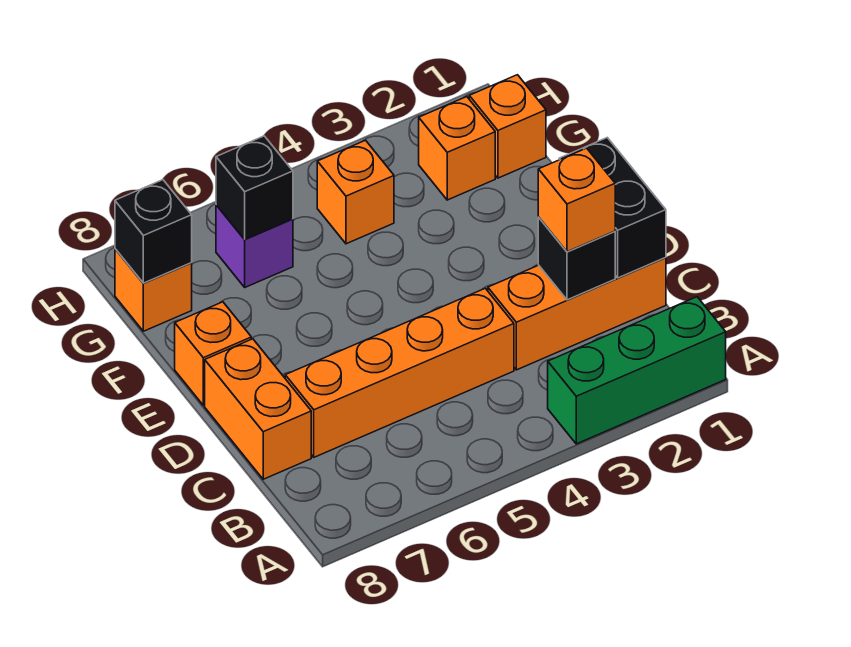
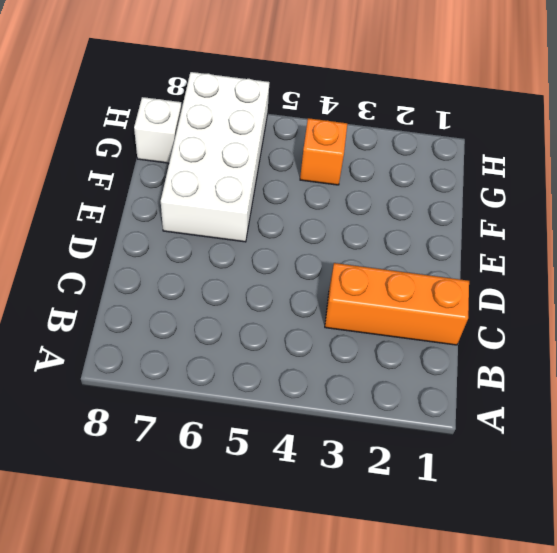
white 2x4 brick [161,72,269,242] -> purple 1x1 brick [216,205,293,287]
white 1x1 brick [134,97,182,163] -> orange 1x1 brick [115,249,192,331]
none -> green 1x3 brick [548,297,726,444]
none -> orange 1x4 brick [285,288,514,457]
none -> orange 1x2 brick [205,339,311,479]

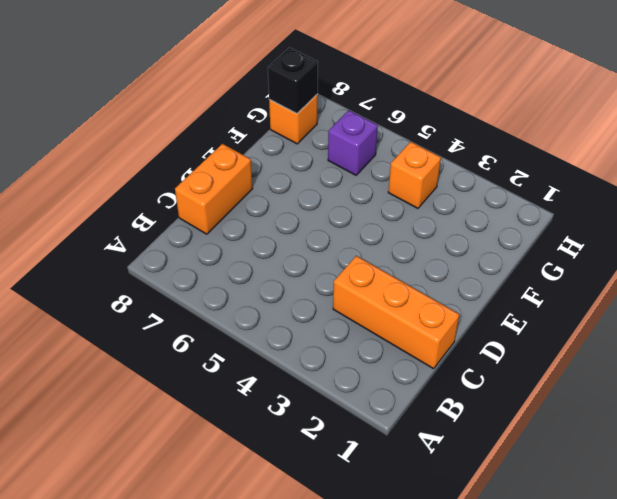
none -> green 1x3 brick [548,297,726,444]
none -> orange 1x4 brick [285,288,514,457]
none -> orange 1x1 brick [175,302,251,405]

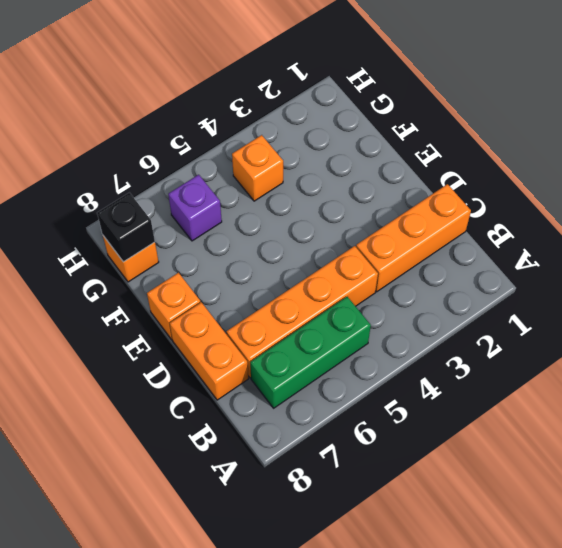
green 1x3 brick [250,297,371,408] -> green 1x3 brick moved to [548,297,726,444]
none -> orange 1x1 brick [469,75,546,178]
none -> orange 1x1 brick [419,97,495,200]
none -> black 1x2 brick [559,138,666,278]

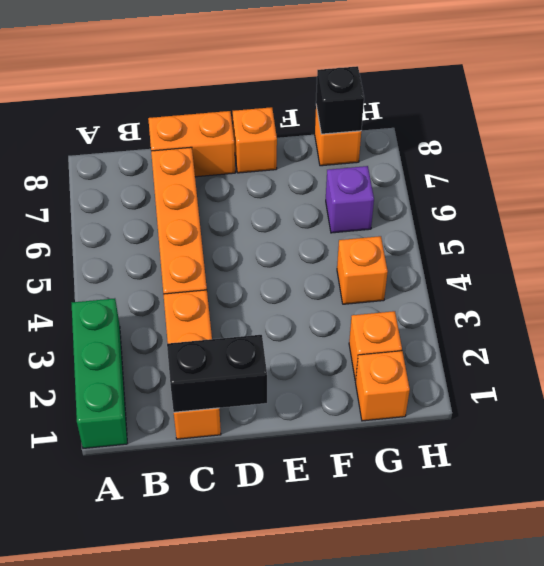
none -> black 1x1 brick [538,217,615,300]
none -> black 1x1 brick [216,136,293,239]
none -> orange 1x1 brick [538,148,615,252]

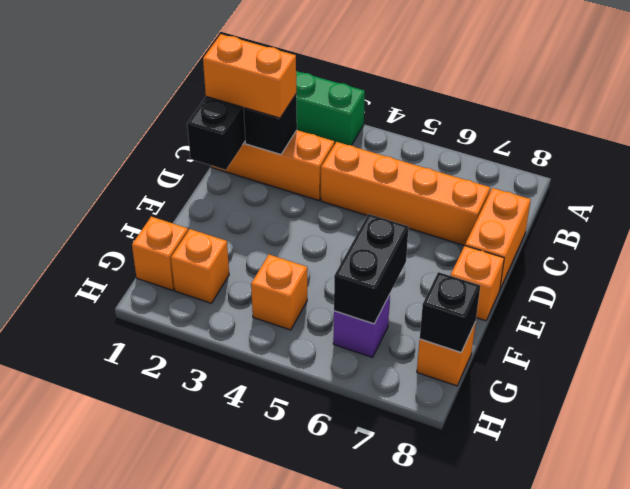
orange 1x2 brick [203,34,296,118] -> orange 1x1 brick [538,148,615,252]
black 1x2 brick [334,214,409,324] -> black 1x1 brick [216,136,293,239]

